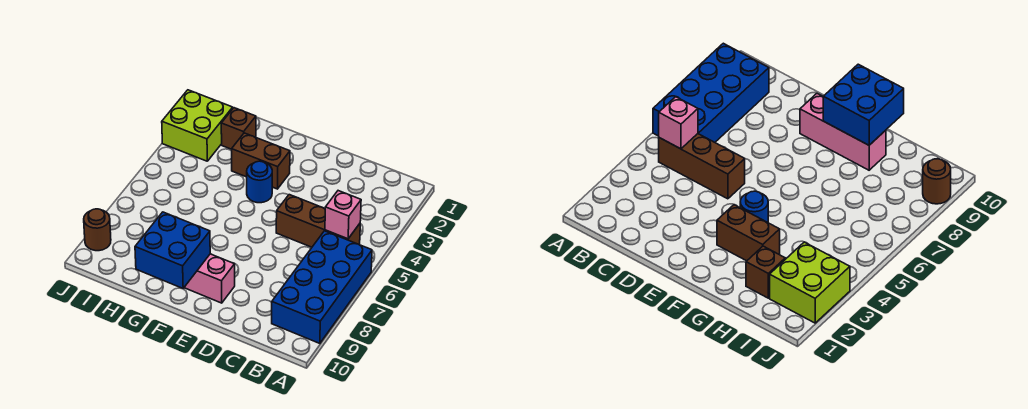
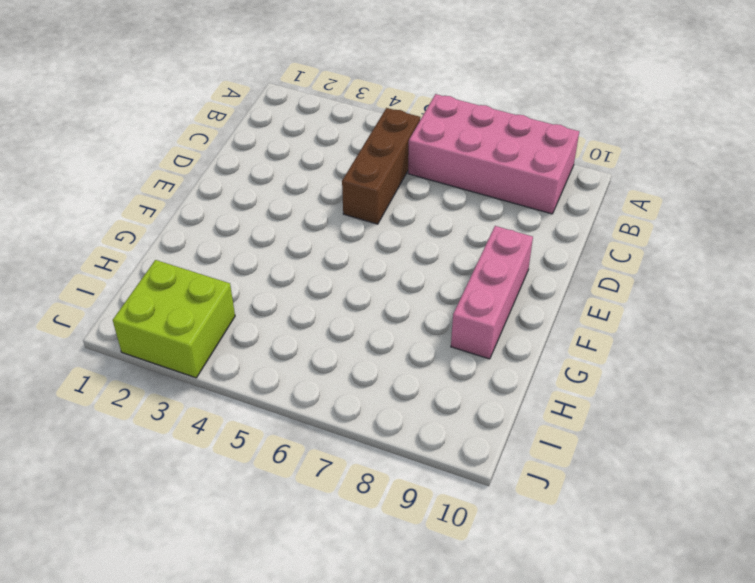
pink 2x4 brick [408,94,579,214] -> blue 2x4 brick [272,231,372,343]
none -> brown 1x2 brick [232,133,290,189]
none -> blue 1x1 round brick [247,161,272,203]

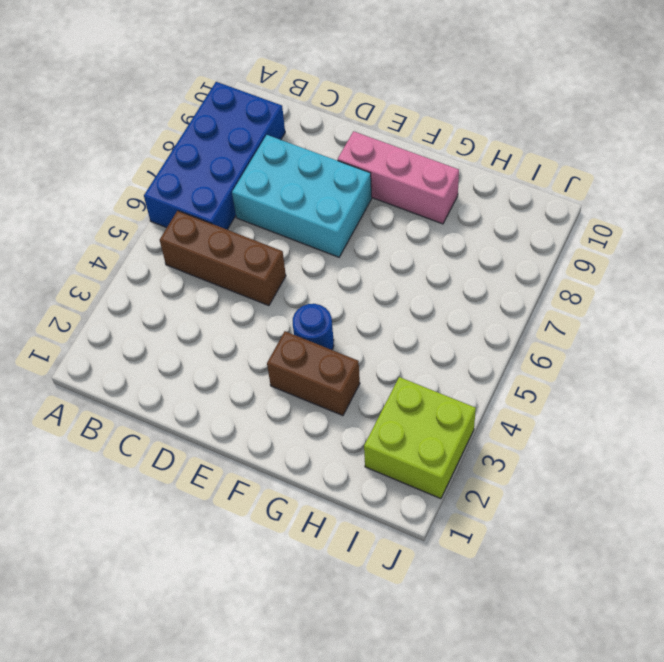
cyan 2x3 brick [232,135,372,257] -> none
none -> brown 1x1 brick [221,108,256,149]
none -> brown 1x1 round brick [84,209,111,251]

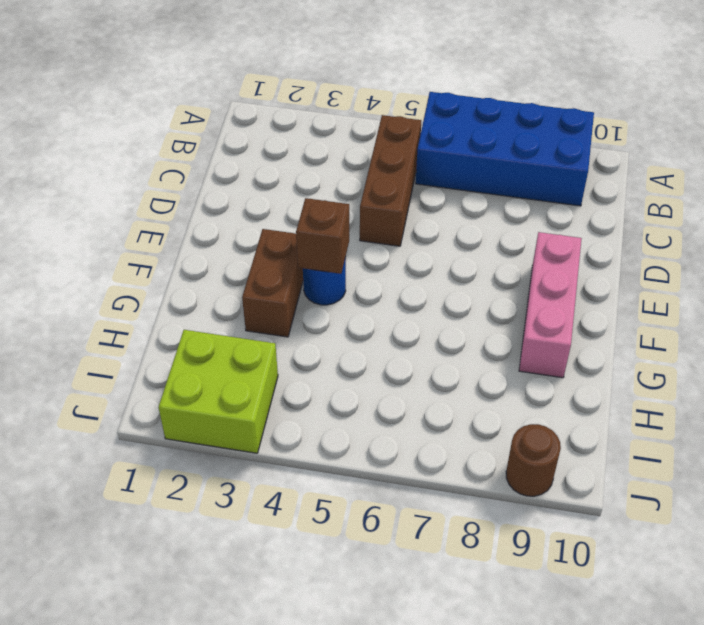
brown 1x1 brick [296,198,349,274] -> brown 1x1 brick moved to [221,108,256,149]
none -> pink 1x1 brick [325,191,361,239]
none -> blue 2x2 brick [135,212,210,289]

